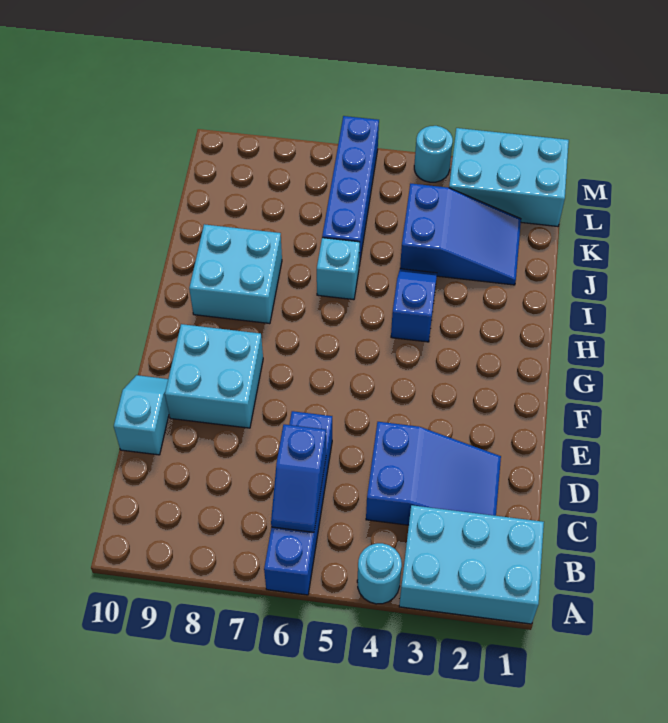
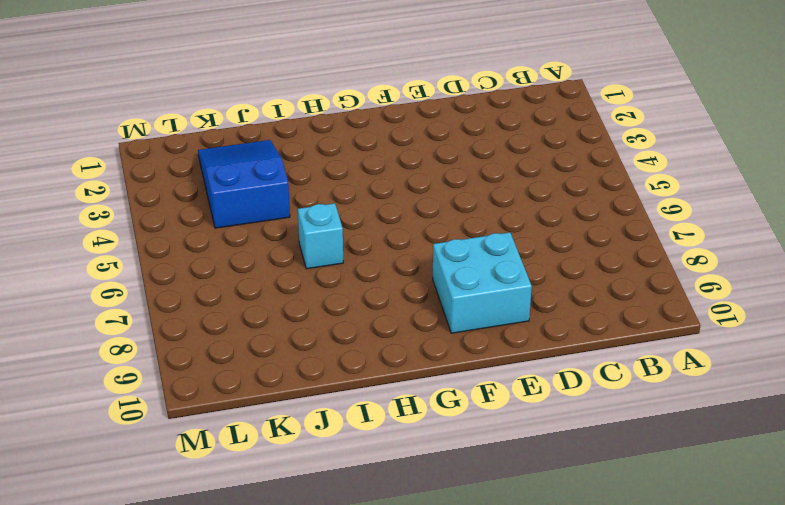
none -> cyan 2x3 brick [399,505,544,624]
none -> cyan 1x1 round brick [357,543,402,604]
none -> blue 1x4 brick [264,411,332,595]

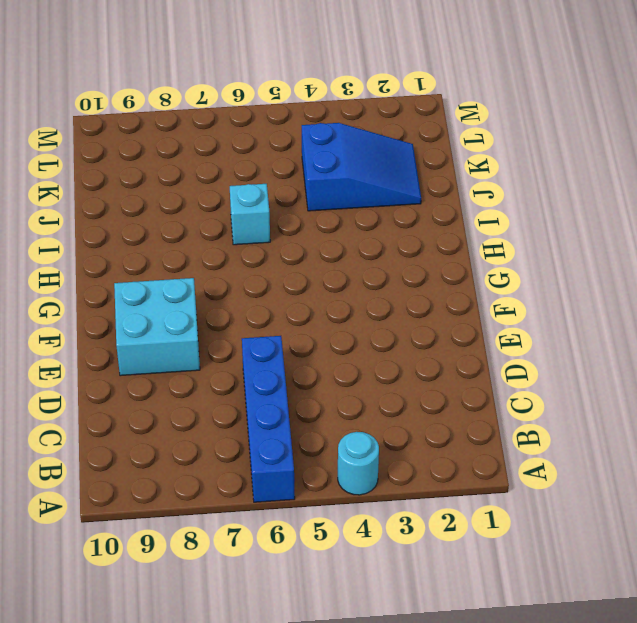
none -> cyan 2x3 brick [399,505,544,624]
none -> blue 2x3 slope [366,422,501,525]
none -> cyan 1x2 slope [114,375,169,455]

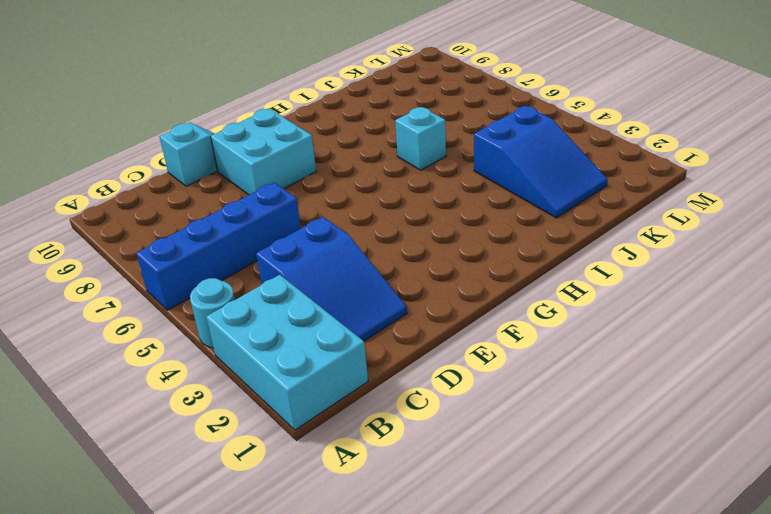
none -> blue 1x2 slope [391,269,437,342]
none -> cyan 2x2 brick [189,224,282,324]
none -> blue 1x4 brick [322,116,379,266]

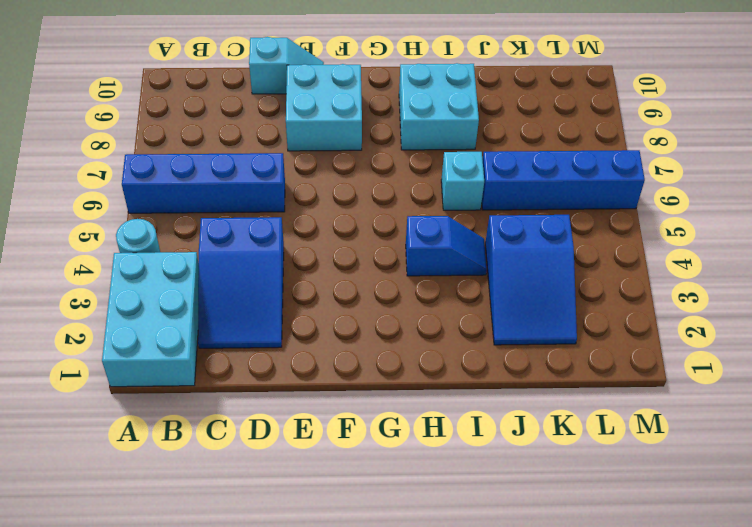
none -> cyan 2x3 brick [449,128,569,226]
none -> cyan 1x1 round brick [414,126,453,182]
none -> blue 1x2 slope [271,424,326,532]

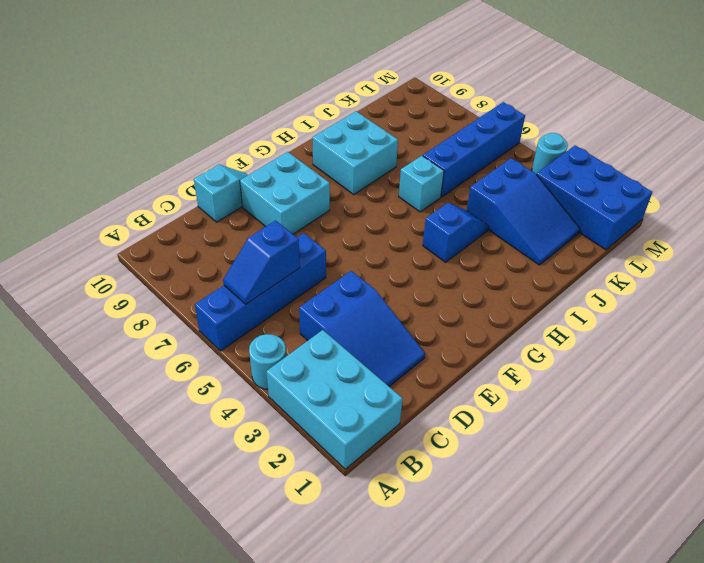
blue 2x3 brick [537,145,652,250] -> cyan 2x3 brick [449,128,569,226]

